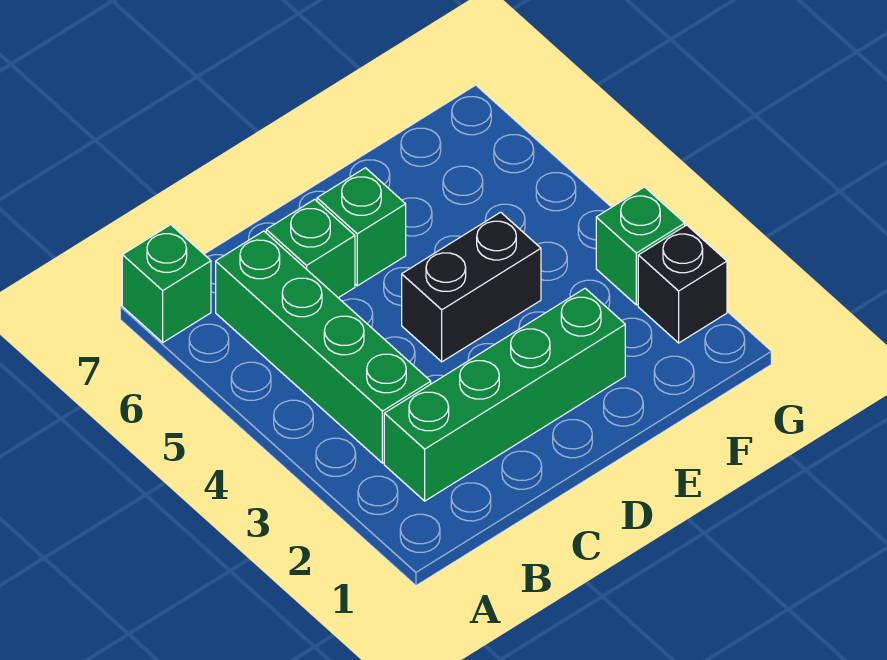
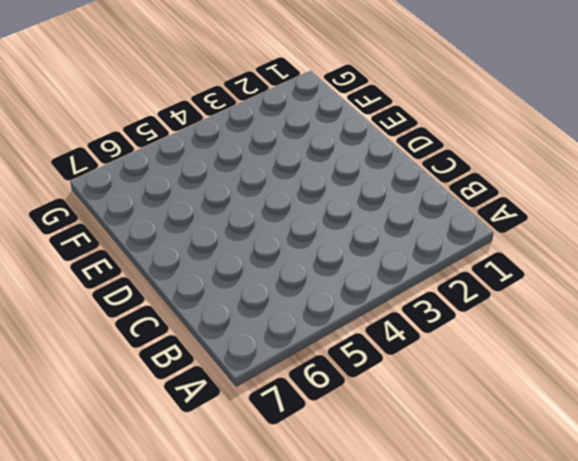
none -> green 1x1 brick [122,225,211,342]
none -> green 1x4 brick [384,288,625,501]

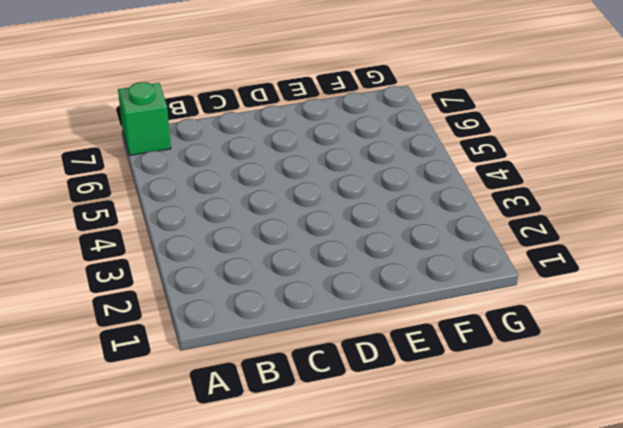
none -> green 1x4 brick [384,288,625,501]
none -> green 1x4 brick [216,231,431,463]

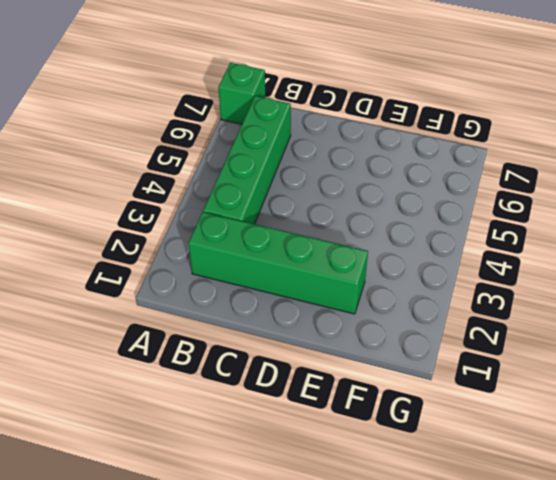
none -> green 1x1 brick [266,199,355,298]
none -> black 1x2 brick [402,212,541,362]

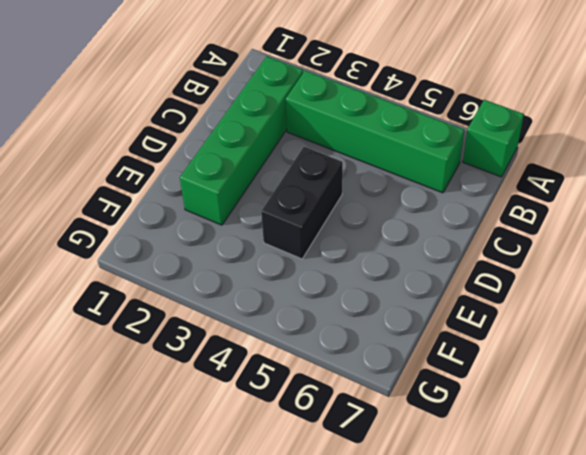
none -> green 1x1 brick [266,199,355,298]
none -> green 1x1 brick [317,168,406,286]

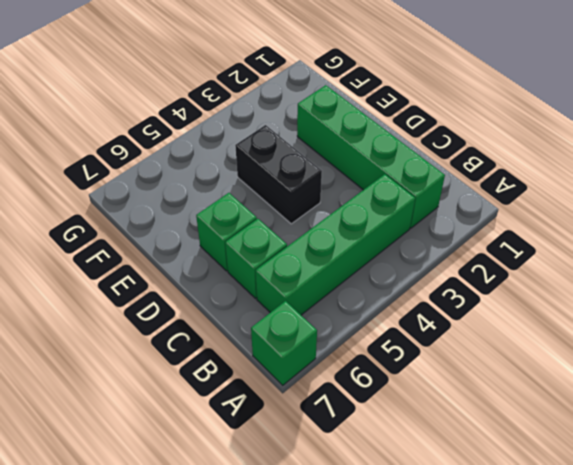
none -> black 1x1 brick [638,225,727,343]
none -> green 1x1 brick [596,187,685,305]

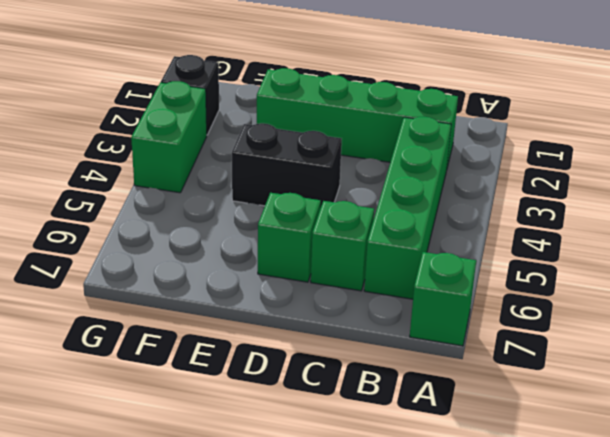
green 1x2 brick [131,81,207,193] -> green 1x1 brick [596,187,685,305]

